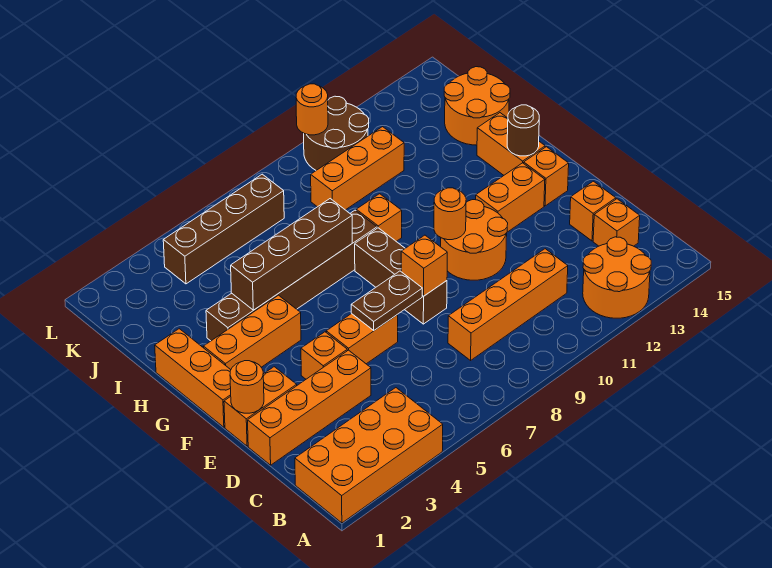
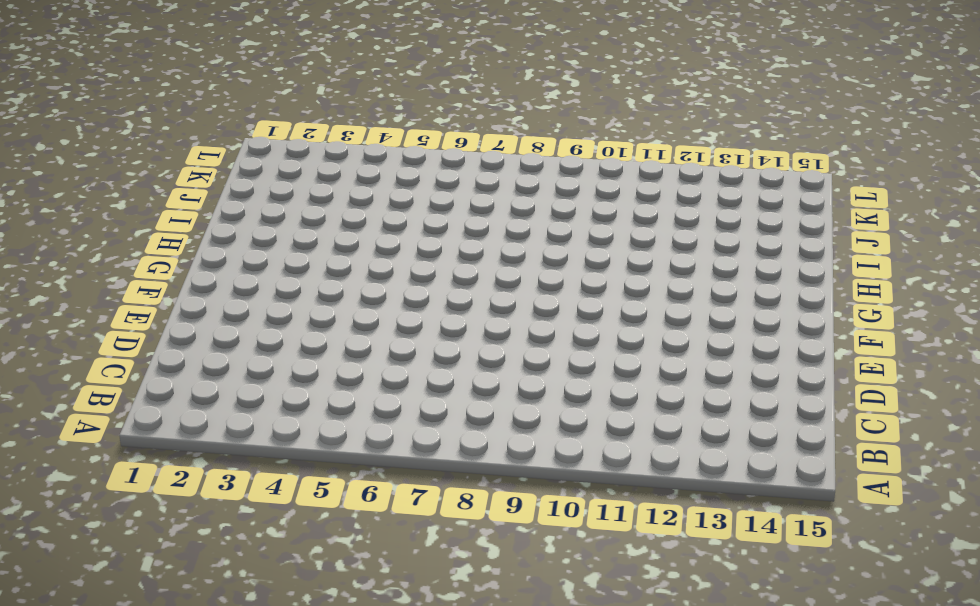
none -> orange 2x4 brick [295,388,443,523]
none -> orange 2x2 round brick [583,237,651,318]
none -> orange 1x4 brick [448,249,568,360]

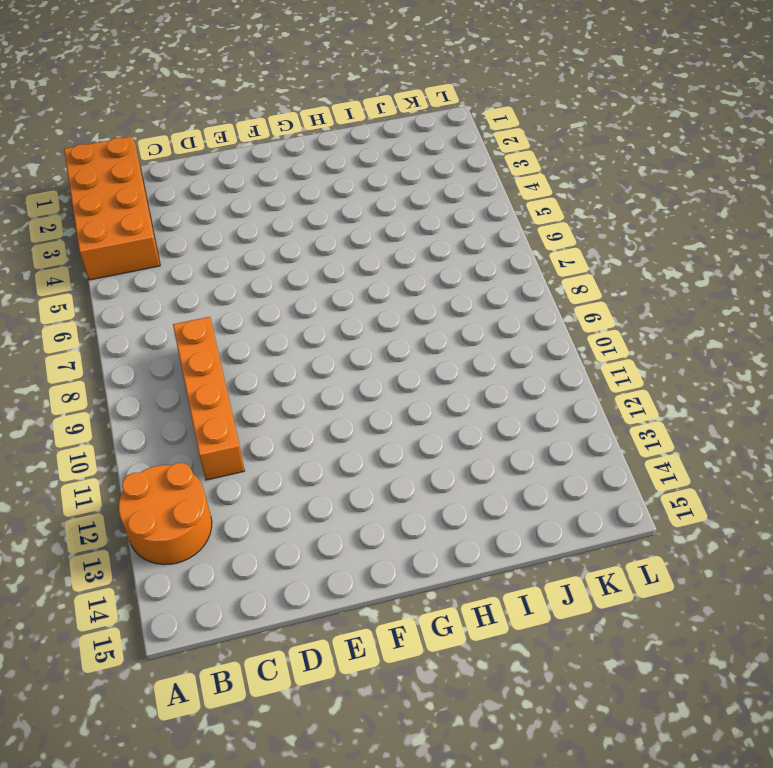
none -> orange 1x1 brick [593,199,640,246]
none -> orange 1x4 brick [248,350,371,465]
none -> orange 1x1 brick [570,181,616,241]

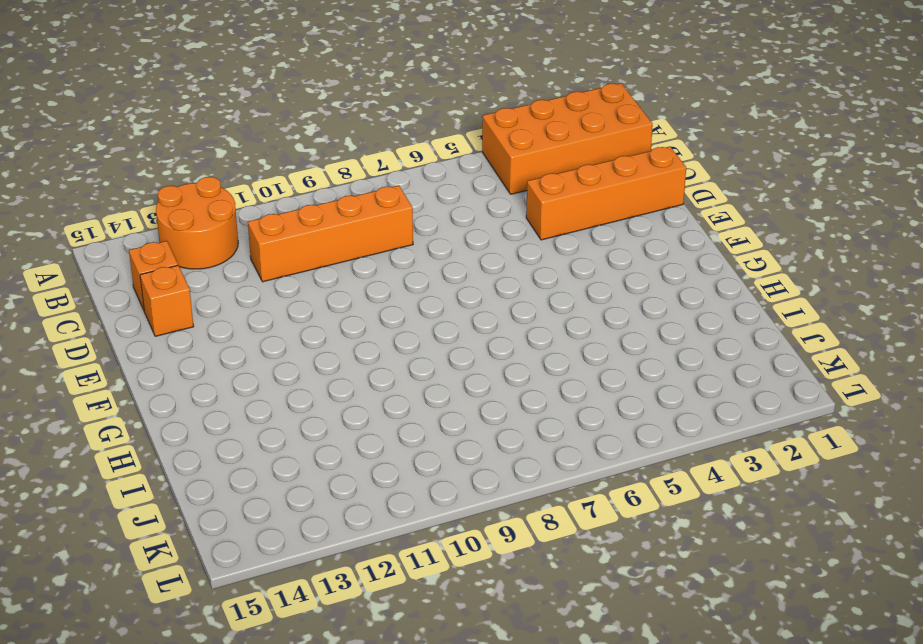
none -> orange 1x2 brick [224,367,297,446]
none -> orange 1x1 brick [301,332,347,379]
none -> orange 1x2 brick [326,314,398,364]

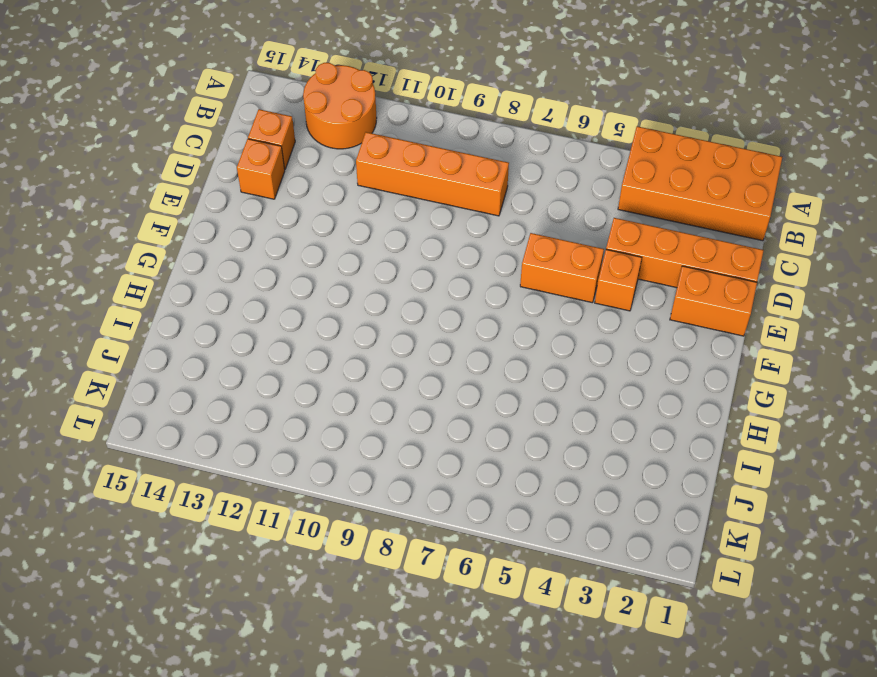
none -> brown 1x3 brick [355,228,447,324]
none -> orange 2x2 round brick [441,200,508,280]
none -> orange 1x3 brick [155,329,231,427]

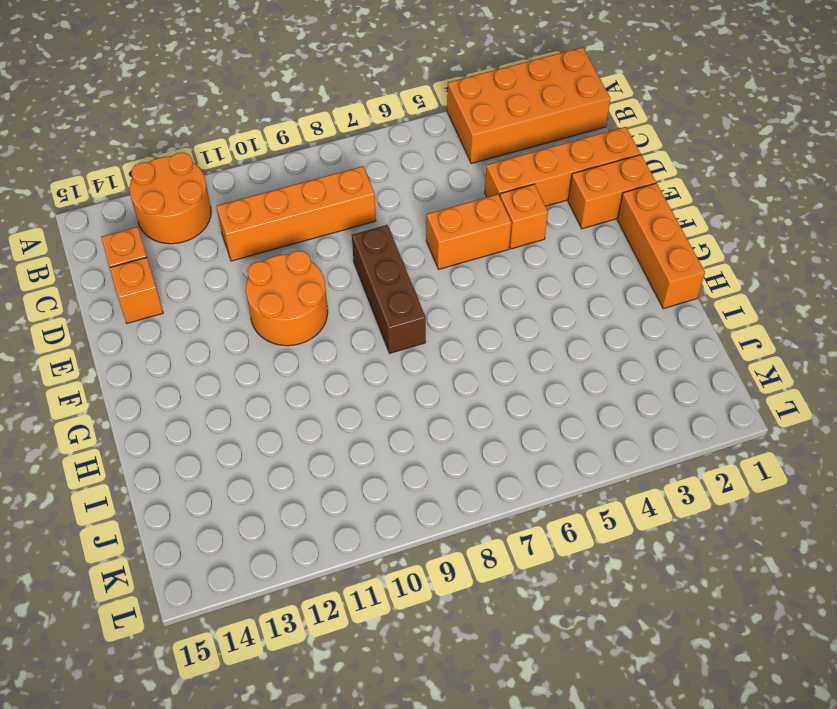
none -> orange 1x2 brick [476,163,545,232]
none -> orange 1x1 brick [524,147,569,206]
none -> orange 1x3 brick [203,295,301,370]

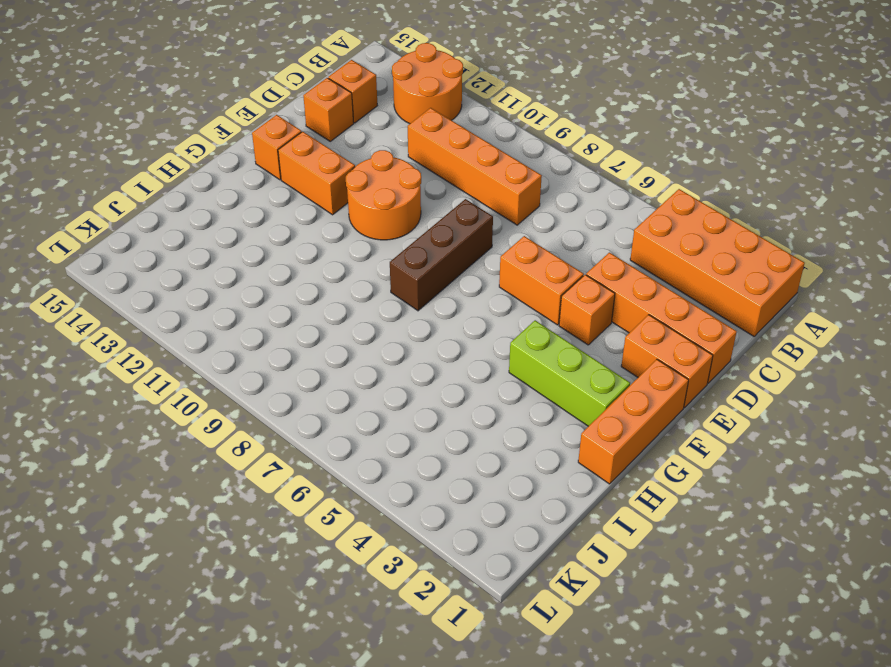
lime 1x3 brick [509,320,630,426] -> orange 1x3 brick [203,295,301,370]
none -> orange 1x2 brick [477,113,545,175]
none -> brown 1x6 brick [206,210,377,341]
none -> orange 1x1 brick [356,194,402,241]

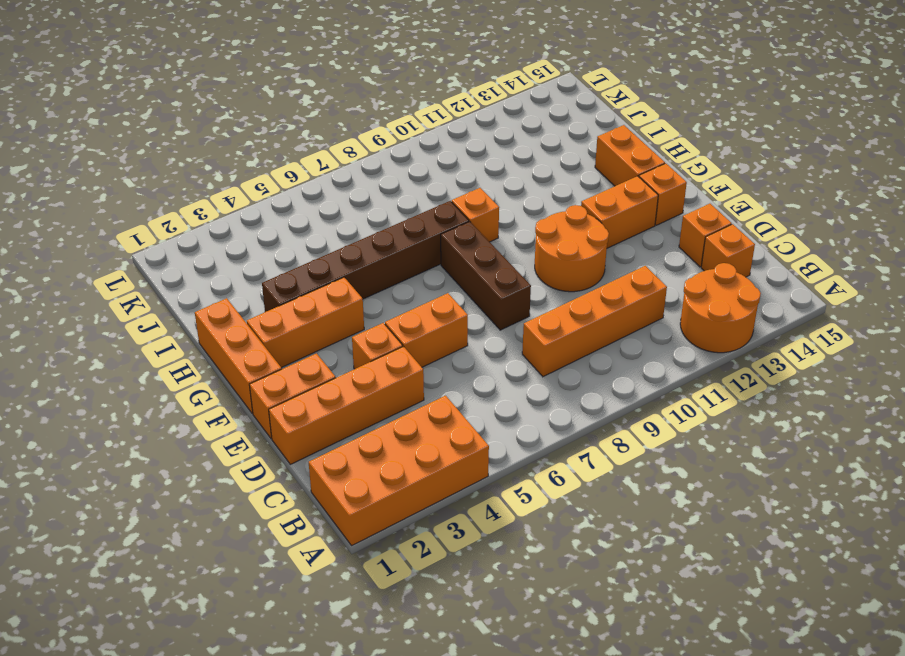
none -> orange 2x2 round brick [444,67,510,145]
none -> orange 1x3 brick [311,127,404,210]
none -> brown 1x4 brick [163,174,284,284]

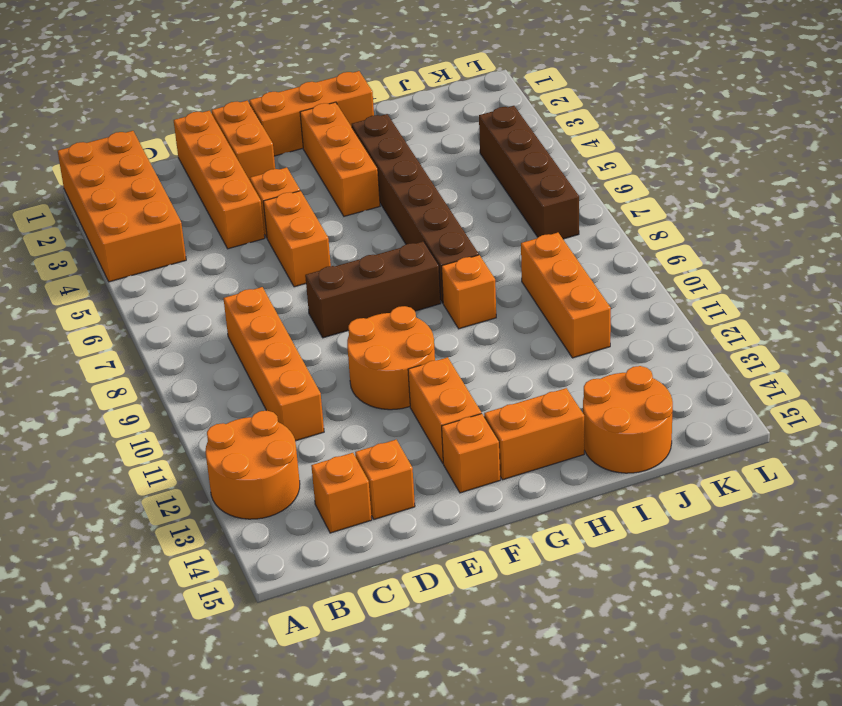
none -> brown 2x2 round brick [304,96,369,170]
none -> orange 1x1 round brick [230,361,264,413]
none -> brown 1x2 plate [351,271,422,330]

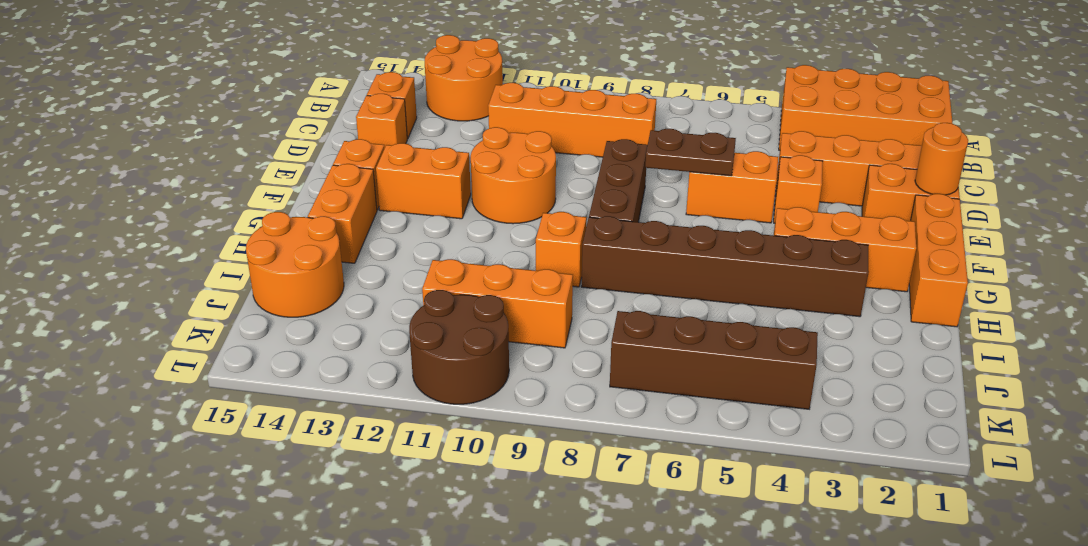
none -> orange 1x1 brick [401,235,447,296]
none -> orange 1x1 round brick [434,188,466,240]
none -> brown 1x1 round brick [507,105,539,156]

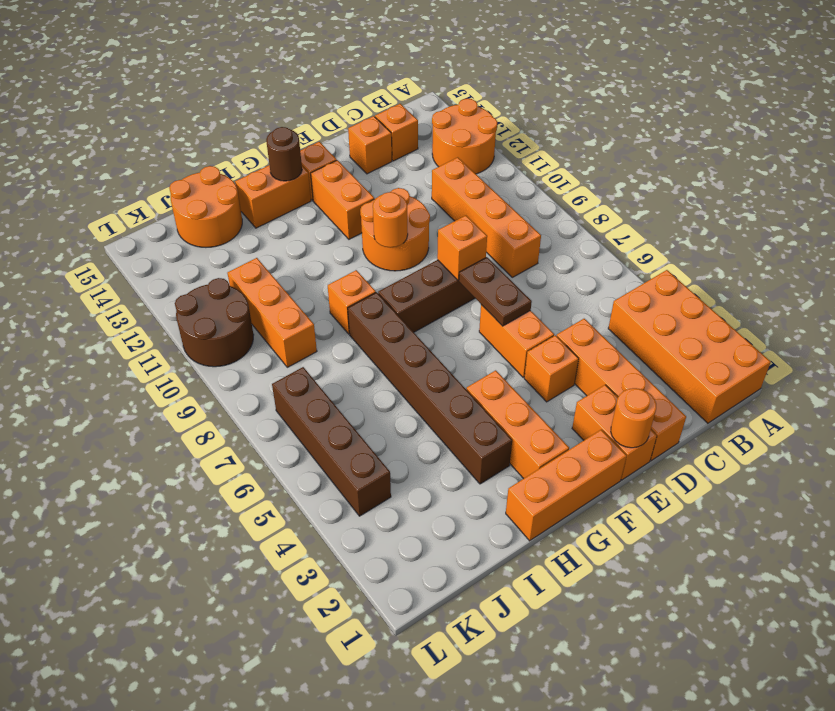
none -> brown 1x4 brick [231,199,352,310]
none -> orange 1x1 round brick [296,84,328,135]

